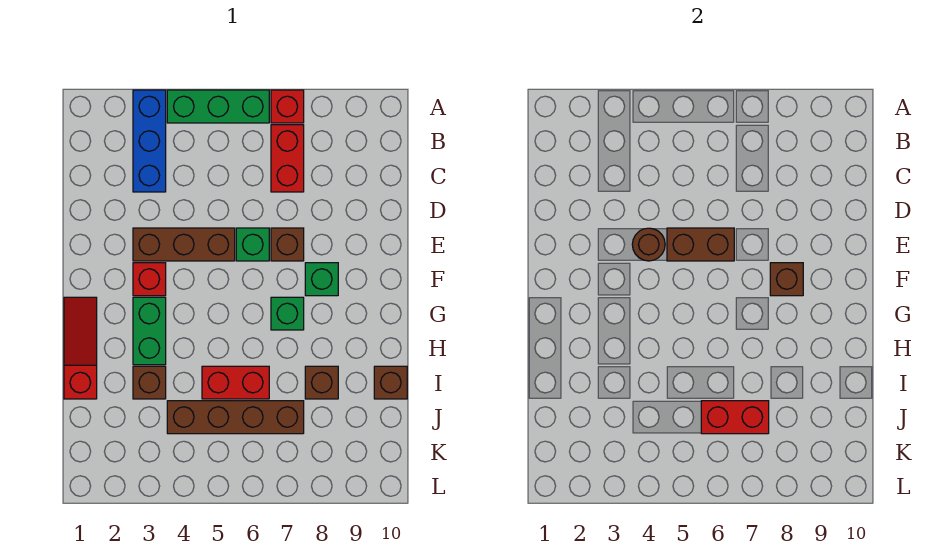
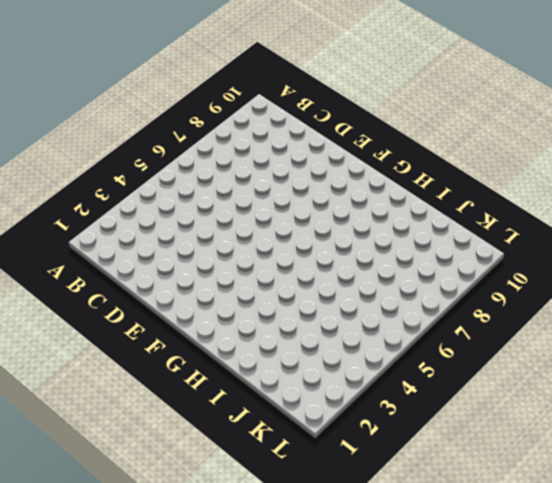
none -> blue 1x3 brick [133,90,166,192]
none -> green 1x3 brick [167,90,269,123]
none -> red 1x1 brick [271,90,304,123]

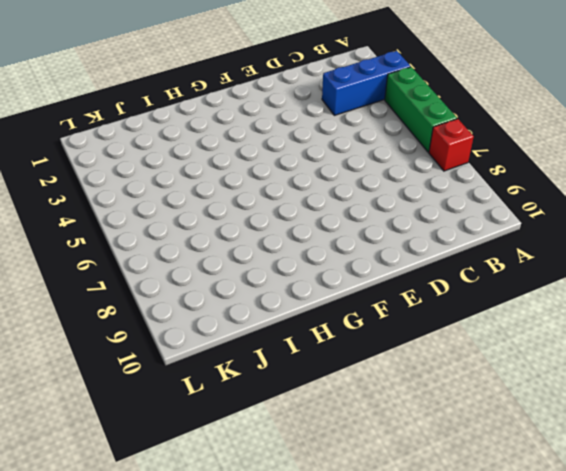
none -> red 1x2 brick [271,125,304,192]
none -> brown 1x3 brick [133,228,235,261]
none -> green 1x1 brick [236,228,269,261]

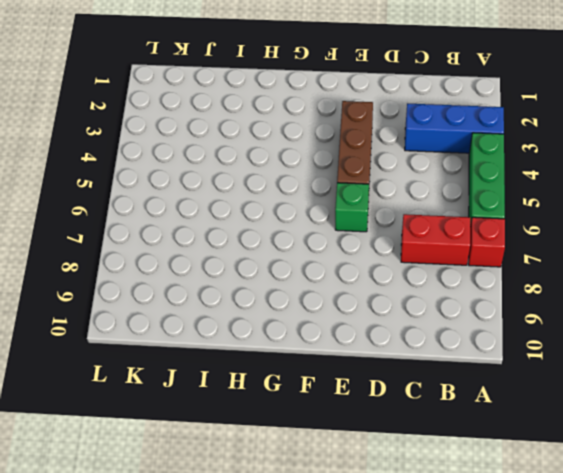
none -> brown 1x1 brick [271,228,304,261]
none -> red 1x1 brick [133,263,166,296]
none -> green 1x1 brick [305,263,338,296]

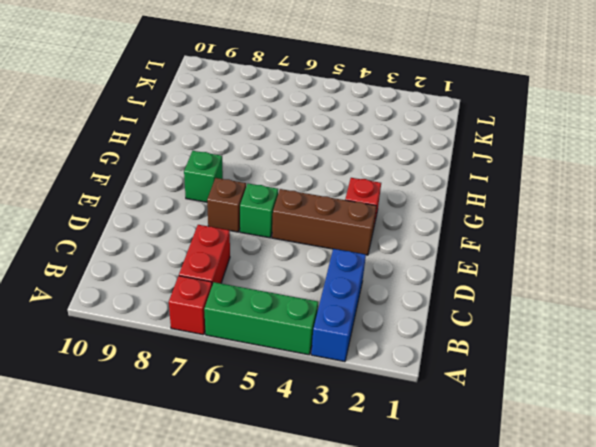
none -> red 1x3 slope [64,297,97,399]
none -> green 1x2 brick [133,297,166,365]
none -> green 1x1 brick [271,297,304,330]

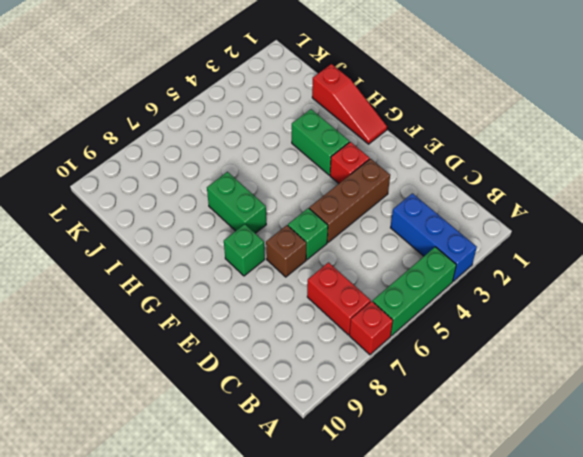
green 1x2 brick [207,172,266,233] -> green 1x1 brick [271,297,304,330]
none -> brown 1x1 brick [133,366,166,399]
none -> red 1x2 brick [202,366,269,399]
none -> brown 1x1 brick [305,366,338,399]

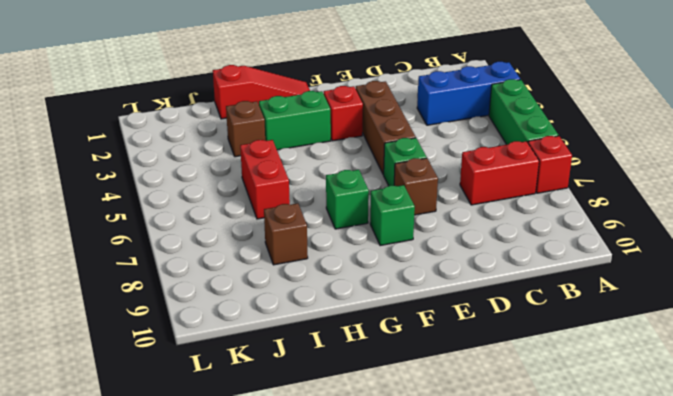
none -> brown 1x1 brick [374,366,407,399]
none -> brown 1x4 brick [167,401,304,434]
none -> brown 1x1 round brick [632,228,665,261]

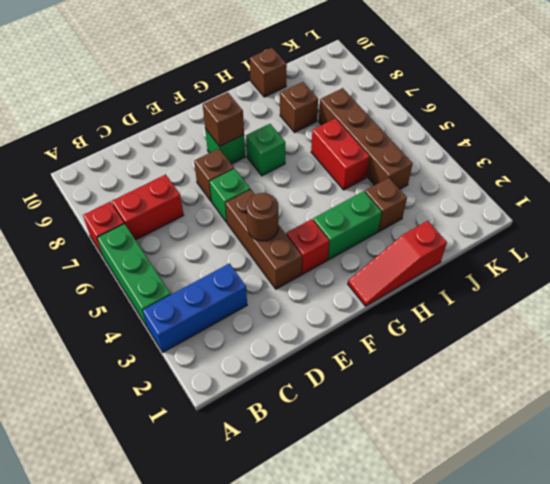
none -> brown 1x2 brick [667,228,734,261]
none -> red 1x2 brick [701,401,769,434]

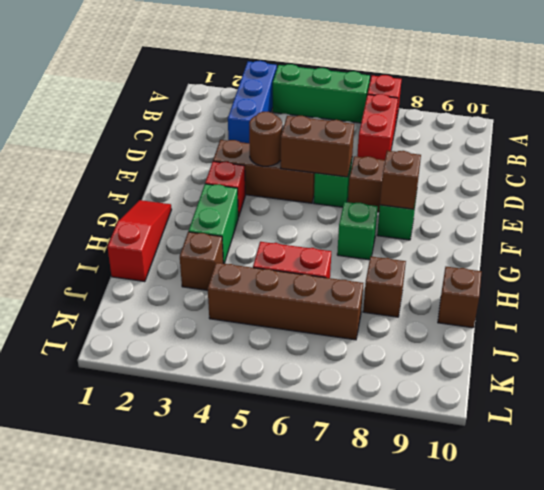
none -> red 1x2 brick [701,401,769,434]

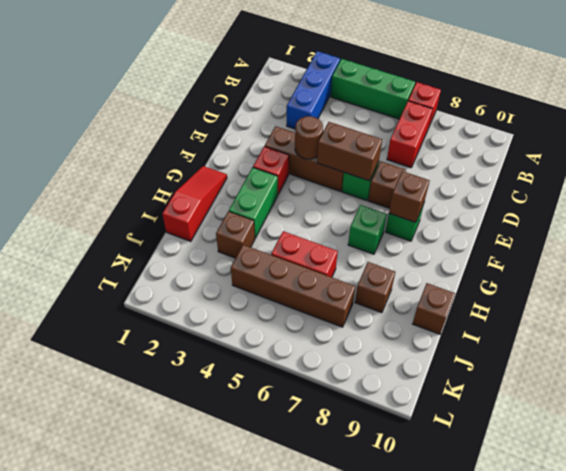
none -> red 1x2 brick [701,401,769,434]

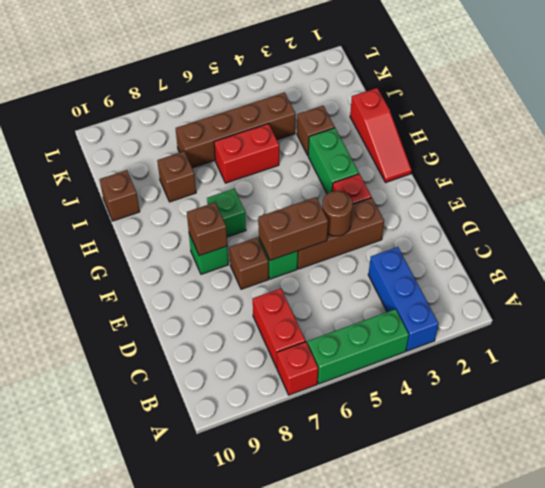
none -> red 1x2 brick [701,401,769,434]

